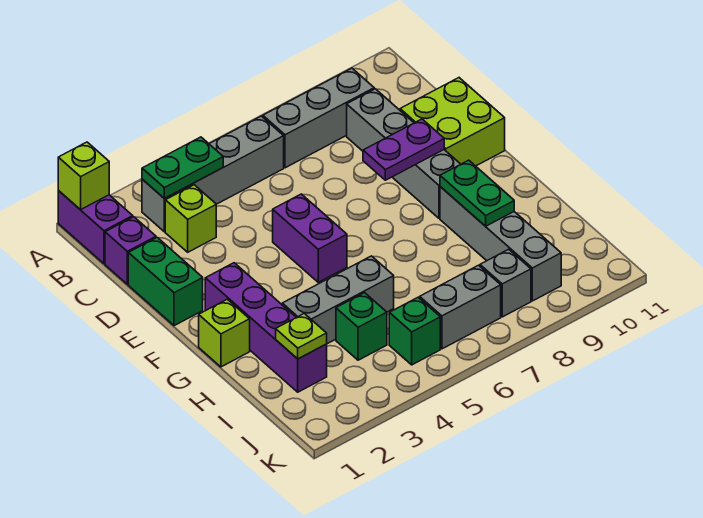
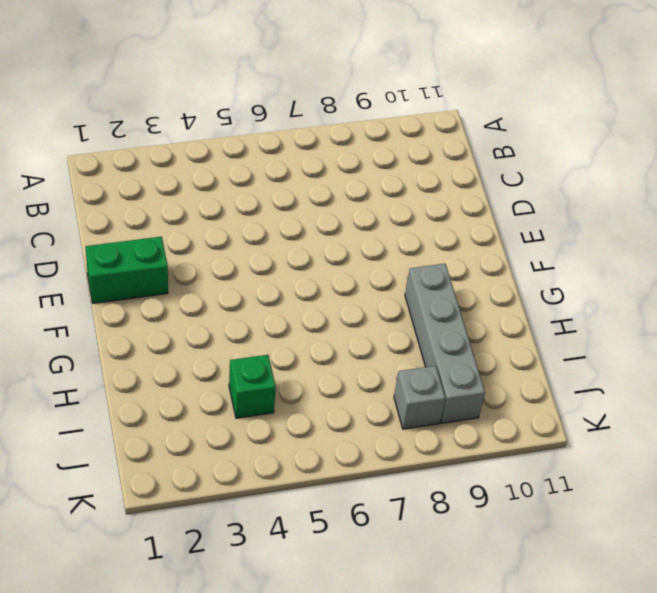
green 1x2 brick [85,237,168,303] -> green 1x2 brick turned to [128,238,203,326]
none -> purple 1x2 brick [58,191,133,264]
none -> grey 1x4 brick [142,116,284,232]
none -> grey 1x3 brick [263,68,374,168]

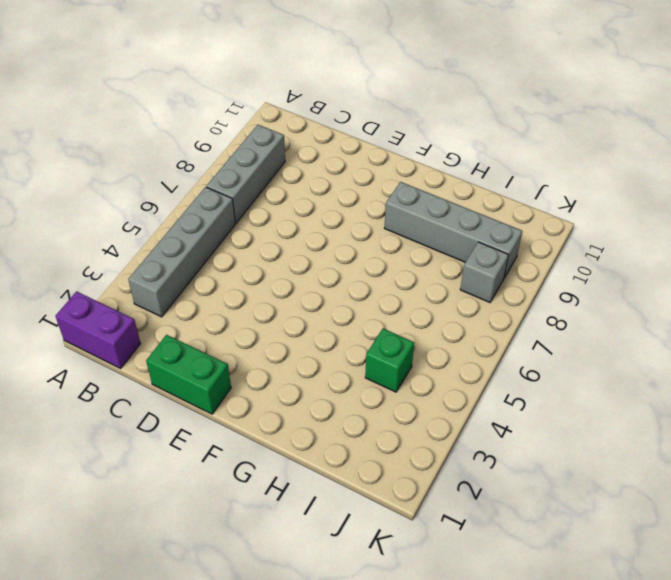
none -> purple 1x1 brick [105,217,156,284]
none -> lime 1x1 brick [165,185,216,252]
none -> grey 1x4 brick [347,89,461,218]

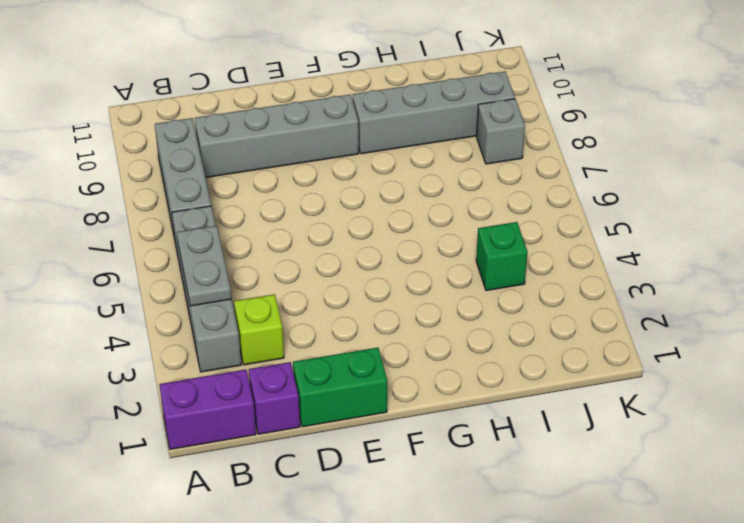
grey 1x2 plate [177,226,231,306] -> green 1x2 plate [142,137,223,198]
none -> lime 2x2 brick [400,78,505,166]
none -> purple 1x2 brick [273,194,347,282]
none -> purple 1x4 brick [205,263,327,392]

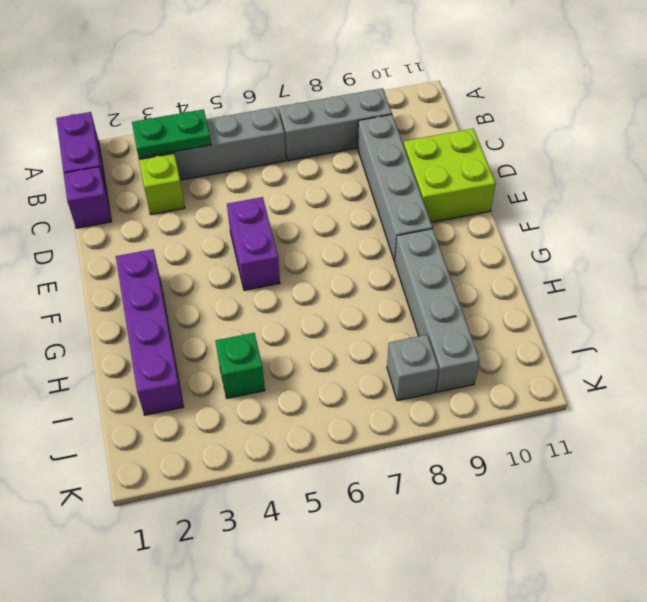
none -> green 1x2 brick [128,238,203,326]
none -> lime 1x1 brick [199,299,250,367]
none -> grey 1x3 brick [282,256,394,344]

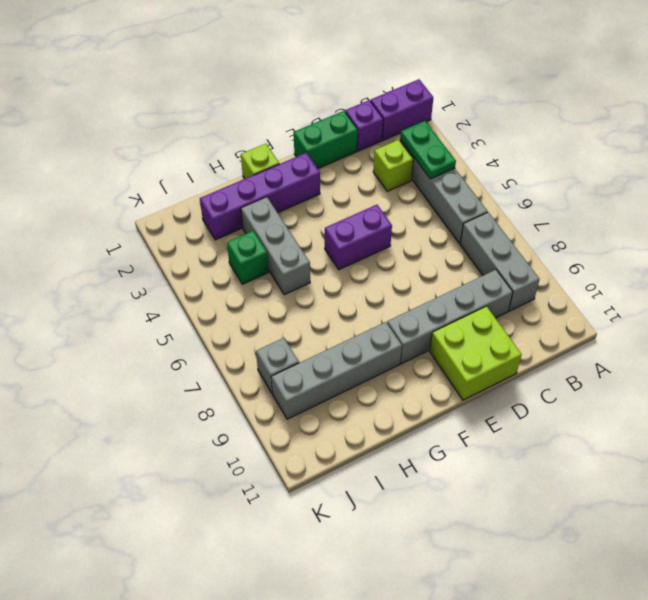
none -> green 1x1 brick [389,297,440,365]
none -> grey 1x2 brick [420,265,501,349]
none -> lime 1x1 brick [58,142,109,210]

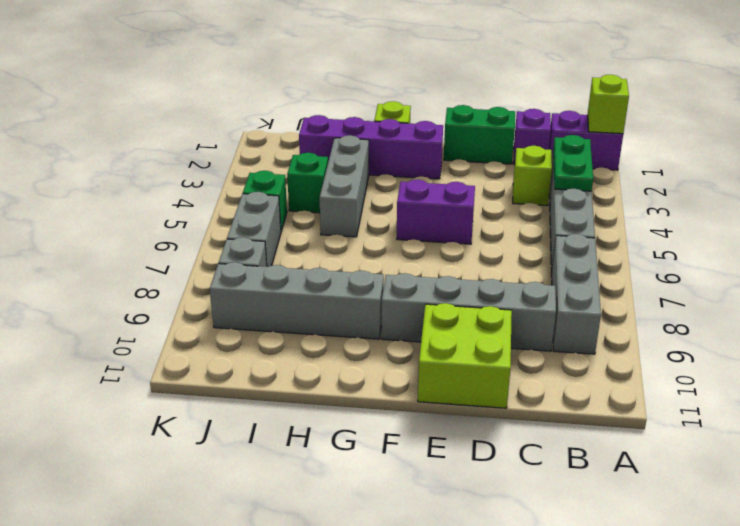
none -> purple 1x2 plate [363,119,444,180]
none -> green 1x2 plate [440,160,514,226]
none -> lime 1x1 plate [276,314,327,359]

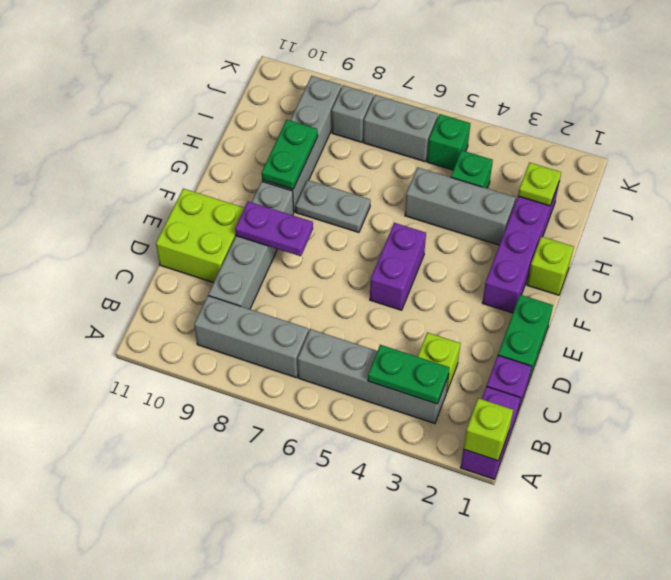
grey 1x2 plate [296,180,370,232] -> none

